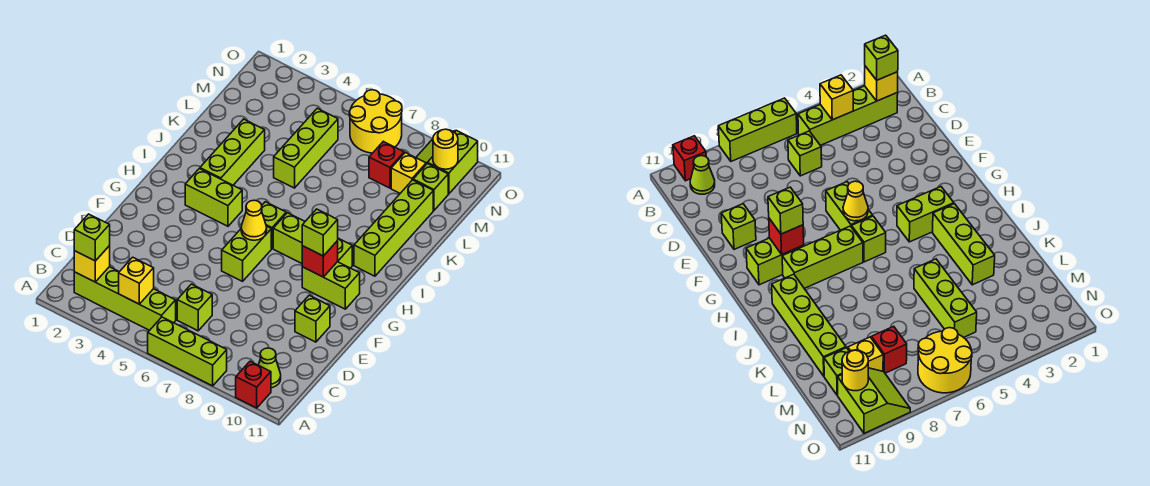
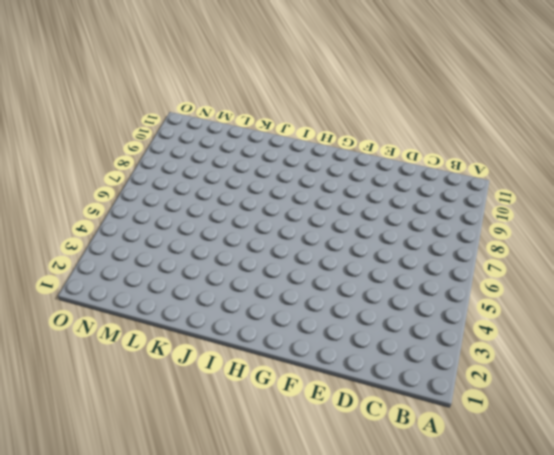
none -> lime 1x3 brick [148,317,227,386]
none -> red 1x1 brick [236,361,271,408]
none -> lime 1x4 brick [74,267,176,330]

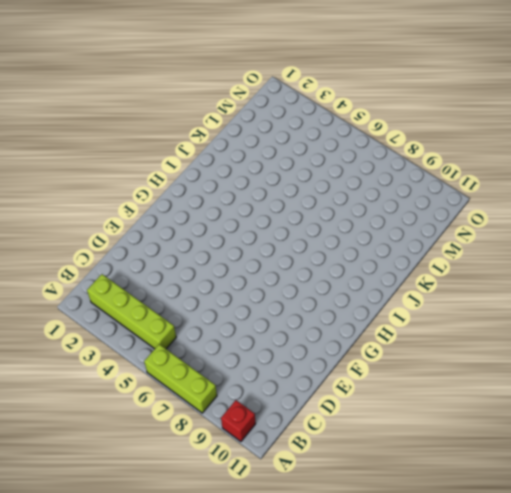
none -> lime 1x1 cone [259,348,281,388]
none -> lime 1x1 brick [177,284,212,331]
none -> lime 1x1 brick [295,295,330,342]

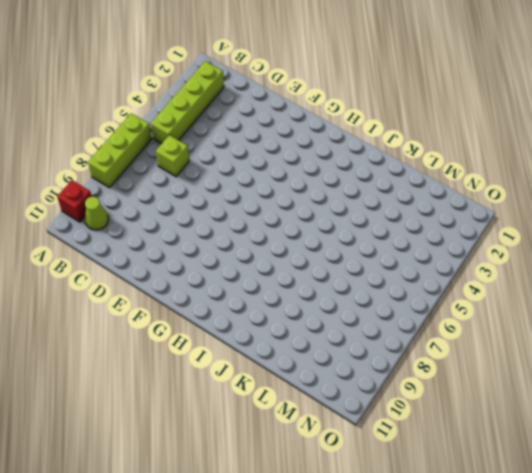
none -> lime 1x1 brick [295,295,330,342]
none -> lime 1x2 brick [222,226,271,281]
none -> lime 1x2 brick [302,262,360,309]

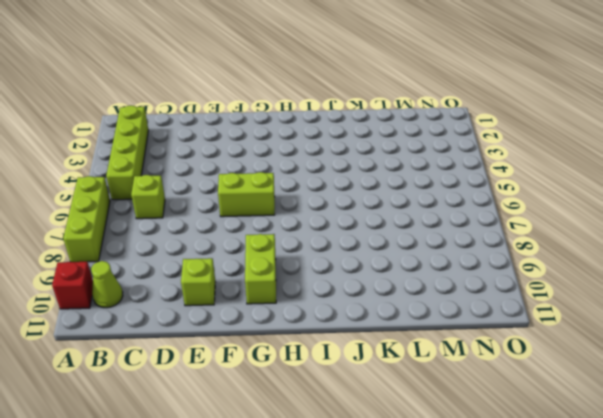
none -> lime 1x2 brick [185,169,242,226]
none -> lime 1x1 brick [262,202,286,248]
none -> lime 1x3 brick [273,213,352,268]

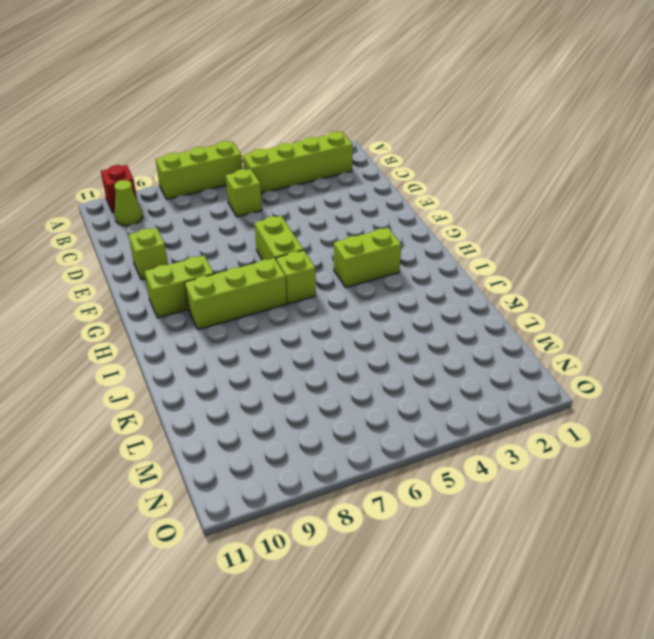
none -> lime 1x3 brick [200,119,265,185]
none -> lime 1x4 brick [354,180,433,276]
none -> lime 1x3 brick [274,108,338,188]

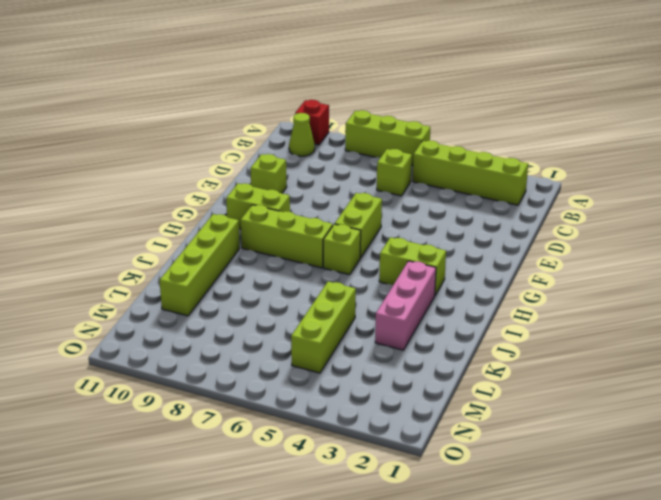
pink 1x3 brick [375,261,436,350] -> lime 1x3 brick [200,119,265,185]
none -> red 1x1 brick [369,141,404,188]
none -> yellow 1x1 brick [391,153,426,193]
none -> lime 1x1 brick [413,164,448,210]

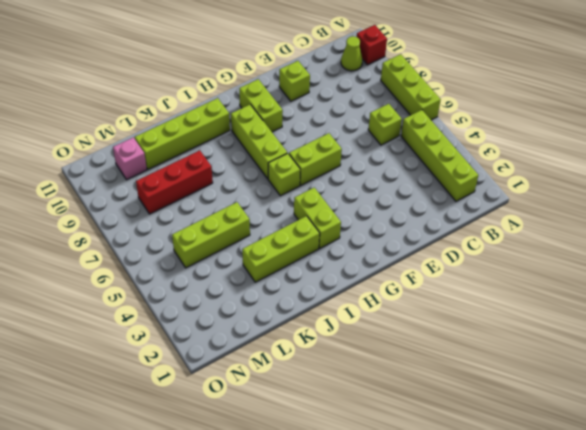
red 1x3 brick [136,150,213,214] -> red 1x1 brick [369,141,404,188]
pink 1x1 brick [113,137,147,180] -> lime 1x1 brick [413,164,448,210]
none -> yellow 1x1 brick [391,153,426,193]
none -> yellow 2x2 round brick [349,90,402,153]
none -> lime 2x2 slope [416,130,478,194]

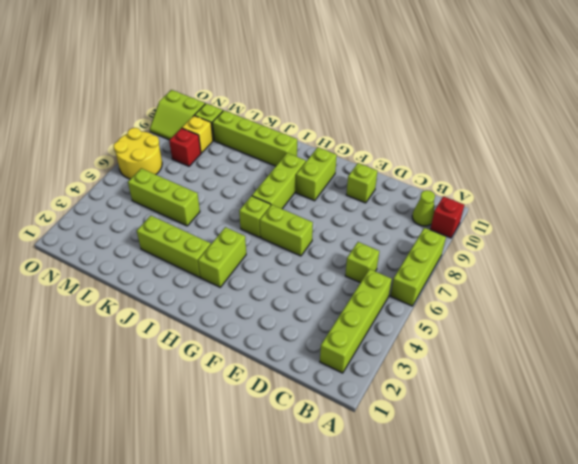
none -> yellow 1x1 brick [74,246,110,282]
none -> yellow 1x1 brick [119,257,154,304]
none -> yellow 1x1 cone [241,200,267,240]

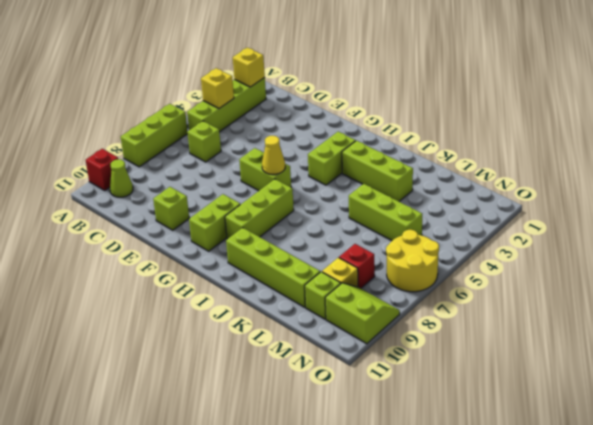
none -> lime 1x1 brick [262,202,286,248]
none -> red 1x1 brick [302,241,338,277]
none -> yellow 1x1 round brick [433,129,458,169]

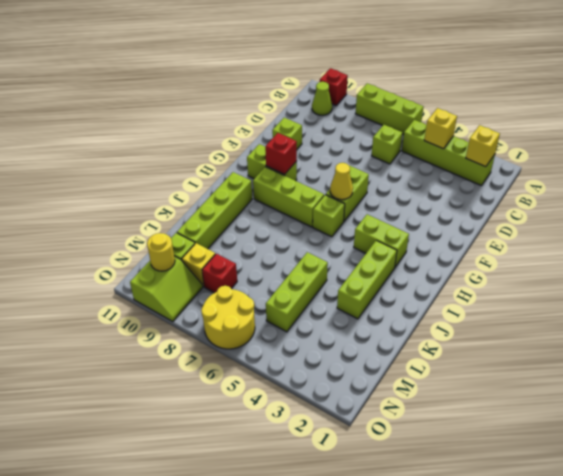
none -> lime 1x1 brick [74,214,110,261]
none -> lime 1x1 brick [302,209,338,256]

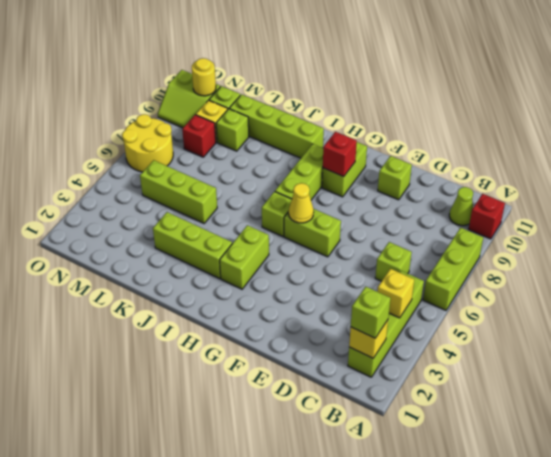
lime 1x1 brick [216,109,249,151] -> lime 1x1 brick moved to [302,209,338,256]

